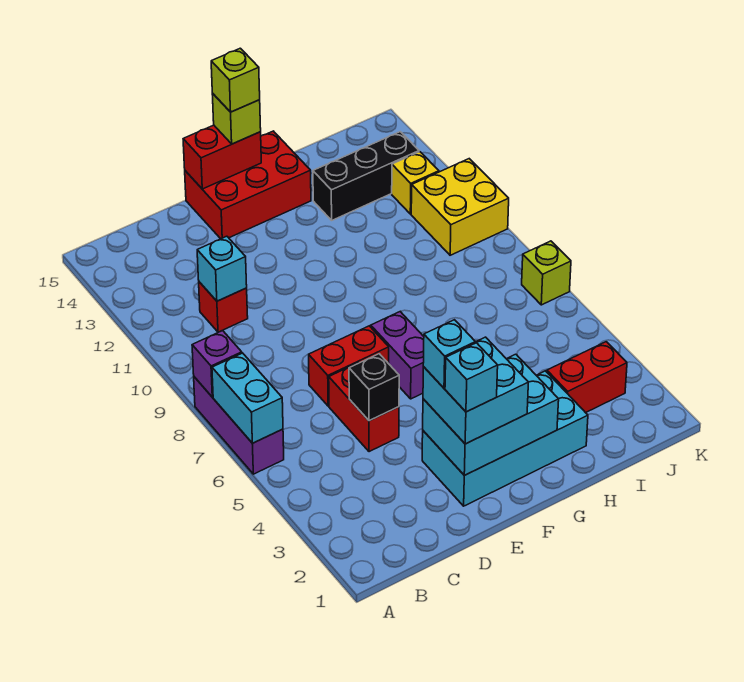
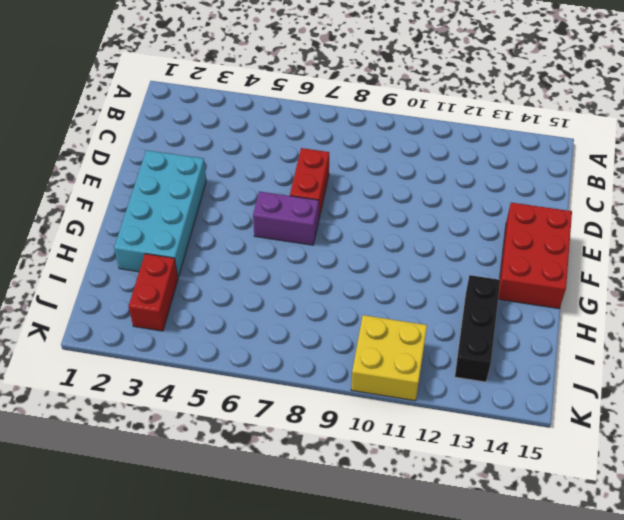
none -> purple 1x3 brick [194,377,284,474]
none -> red 1x1 brick [199,282,248,332]
none -> red 1x2 brick [329,363,399,452]

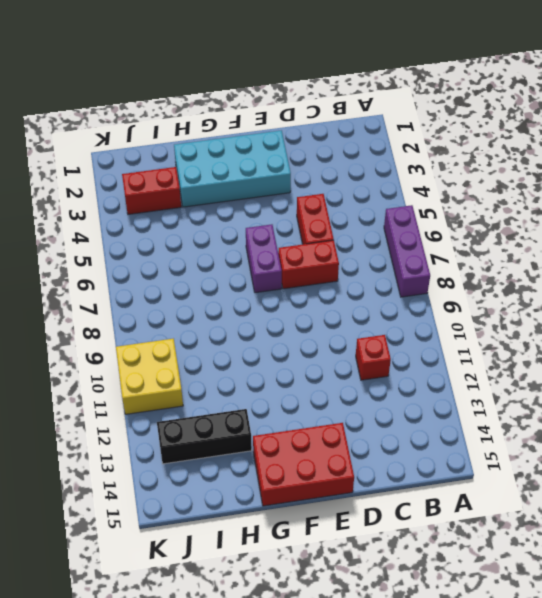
none -> yellow 1x1 brick [392,152,439,214]
none -> lime 1x1 brick [522,241,571,305]
none -> cyan 1x2 brick [212,353,283,443]

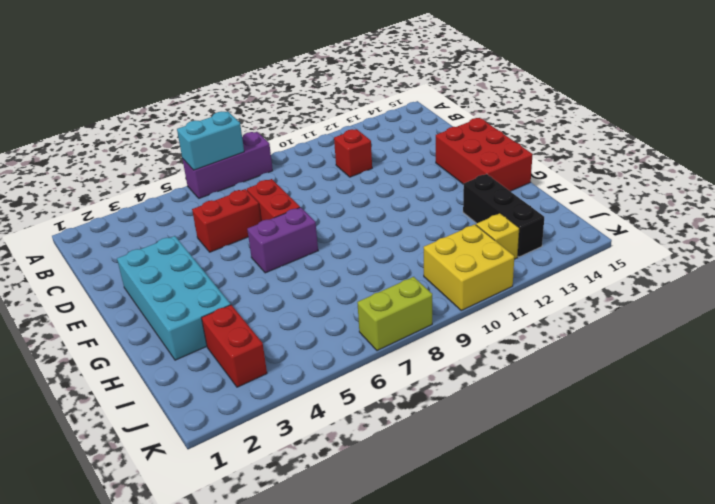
lime 1x2 brick [357,277,432,351] -> lime 1x1 brick [522,241,571,305]
none -> purple 1x1 brick [192,331,242,397]
none -> cyan 1x1 brick [197,236,247,301]
none -> black 1x1 brick [349,354,399,421]

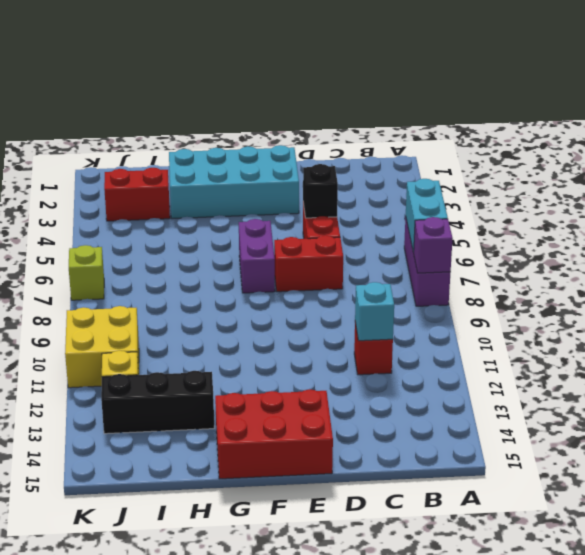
none -> cyan 2x3 brick [423,354,559,475]
none -> red 1x2 brick [183,125,261,189]
none -> cyan 2x2 brick [423,337,528,444]

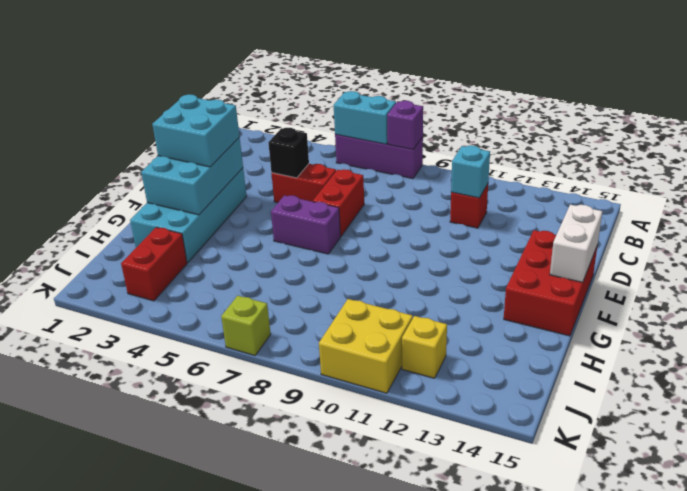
white 1x2 brick [550,205,602,282] -> red 1x2 brick [183,125,261,189]
none -> black 1x3 brick [313,132,419,220]
none -> lime 1x1 brick [212,94,261,144]
none -> cyan 1x1 brick [445,343,498,412]

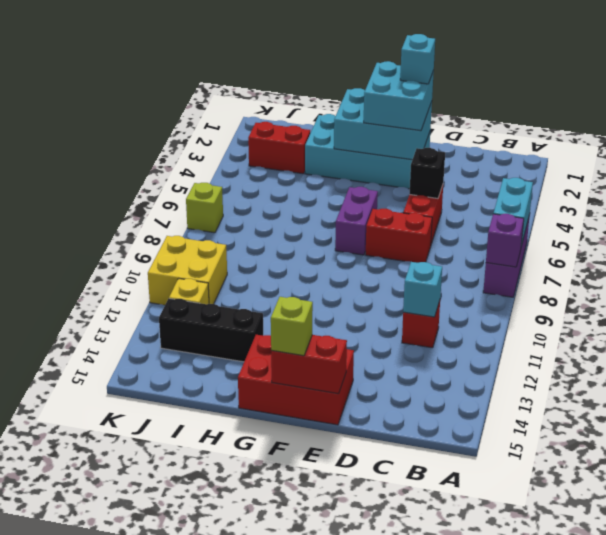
none -> cyan 1x1 brick [423,320,475,388]
none -> lime 1x1 brick [211,48,260,112]

